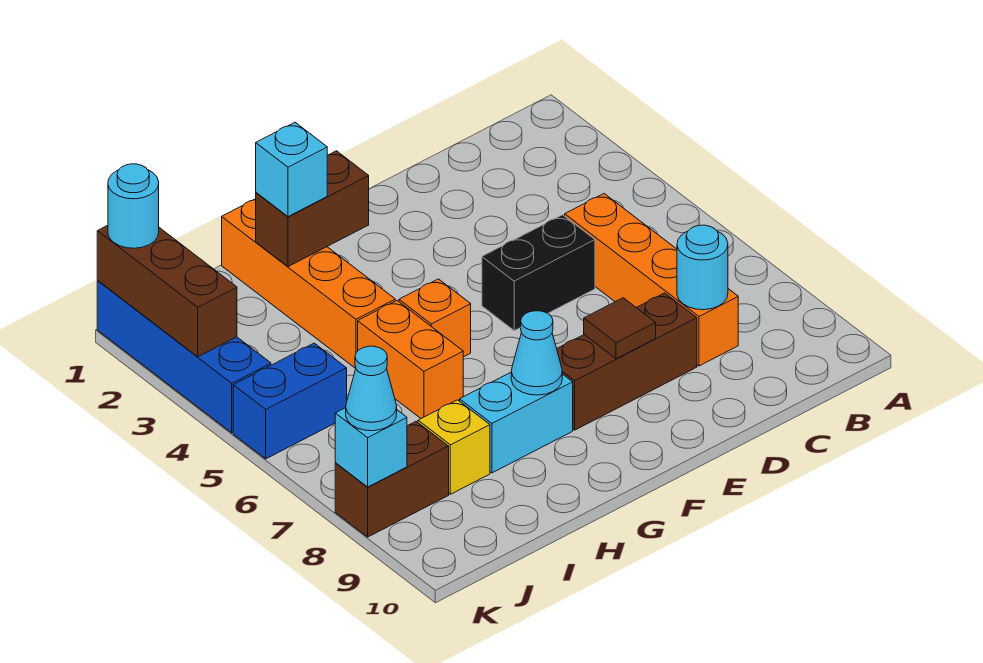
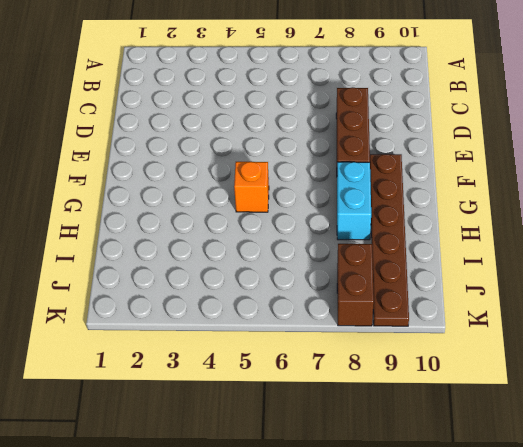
brown 1x6 plate [370,154,409,326] -> none
none -> orange 1x4 brick [565,194,738,366]
none -> black 1x2 brick [482,215,595,330]
none -> orange 1x4 brick [222,199,395,369]

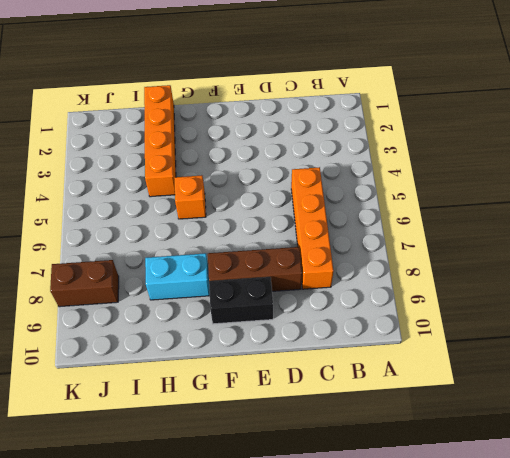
black 1x2 brick [209,277,273,324] -> black 1x2 brick moved to [482,215,595,330]
none -> orange 1x2 brick [358,301,463,418]
none -> yellow 1x1 brick [418,400,490,494]
none -> blue 1x2 brick [233,343,347,459]

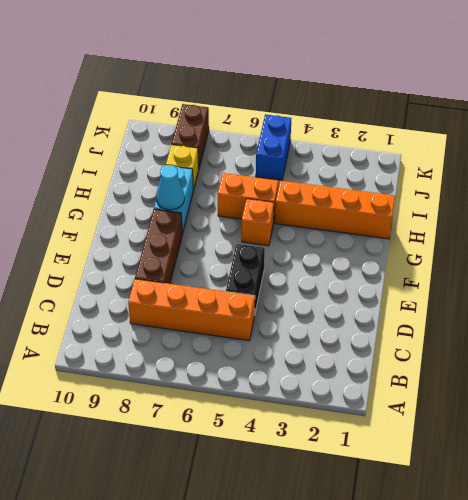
none -> blue 1x4 brick [97,281,271,433]
none -> cyan 1x1 round brick [677,225,728,310]
none -> brown 1x1 tile [584,298,656,359]

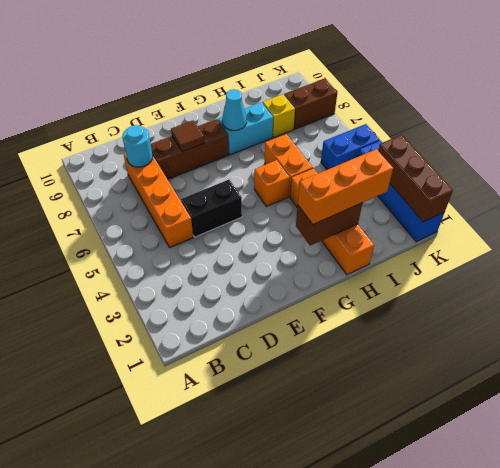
orange 1x3 brick [298,149,393,224] -> cyan 1x1 brick [256,122,327,217]
none -> cyan 1x1 brick [335,408,407,487]
none -> cyan 1x1 round brick [108,164,159,248]
none -> cyan 1x1 cone [346,346,397,431]

